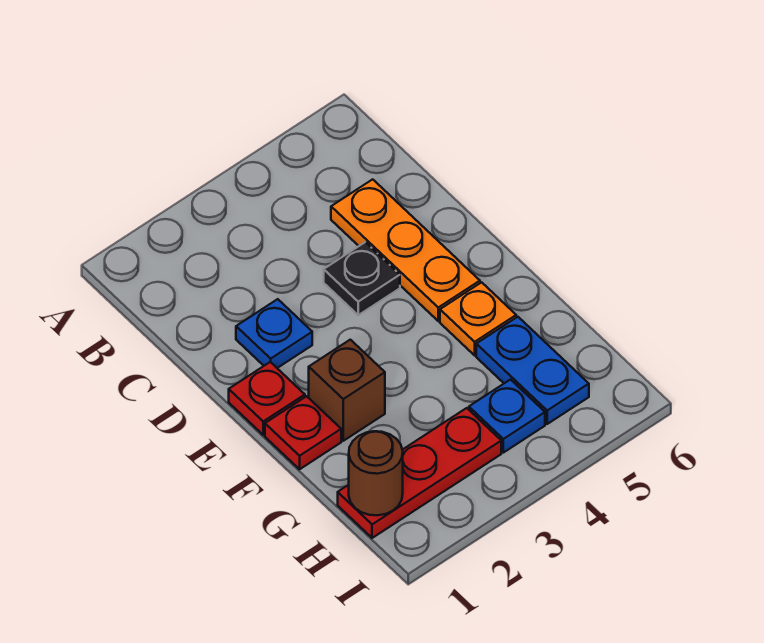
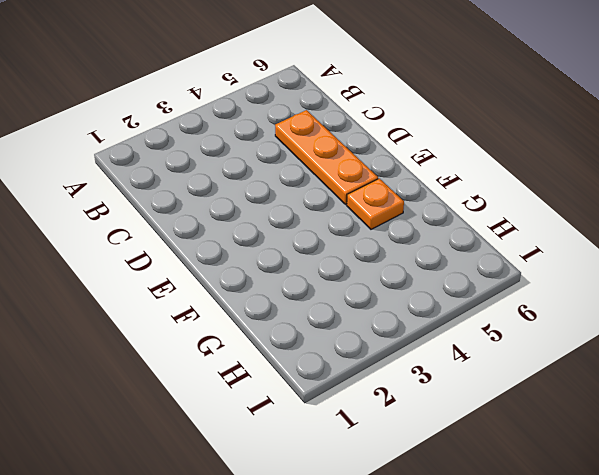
none -> blue 1x1 plate [236,299,312,368]
none -> black 1x1 plate [324,242,400,315]

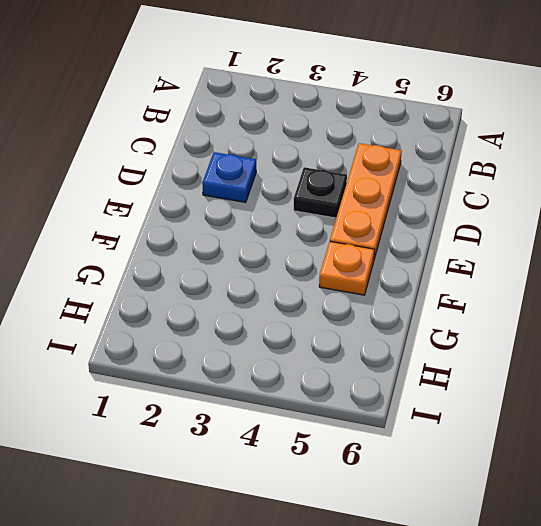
none -> red 1x1 plate [229,362,305,435]
none -> red 1x1 plate [265,396,341,469]

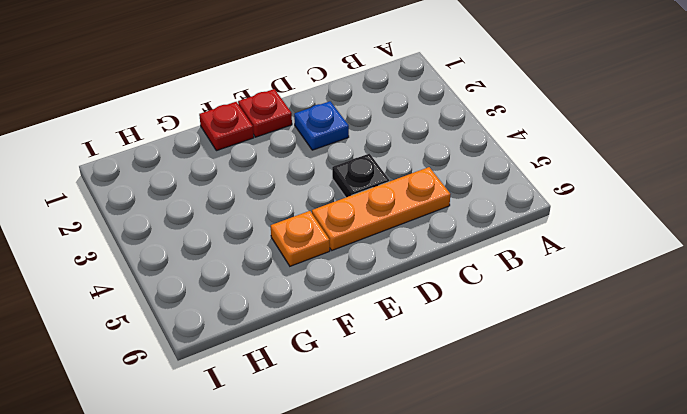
none -> brown 1x1 brick [309,340,385,441]
none -> blue 1x2 plate [476,317,589,424]

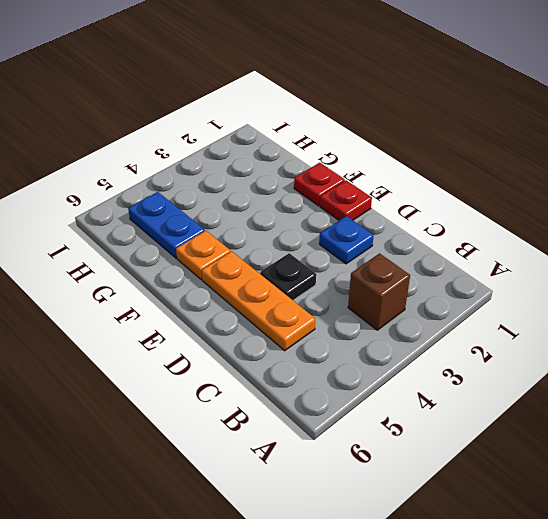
brown 1x1 brick [348,253,410,330] -> brown 1x1 brick moved to [309,340,385,441]
none -> red 1x3 plate [338,408,501,538]
none -> blue 1x1 plate [469,380,545,453]

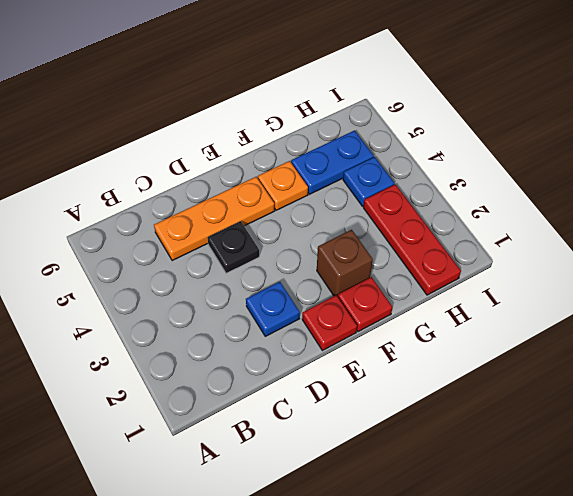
none -> brown 1x1 round brick [349,431,403,515]

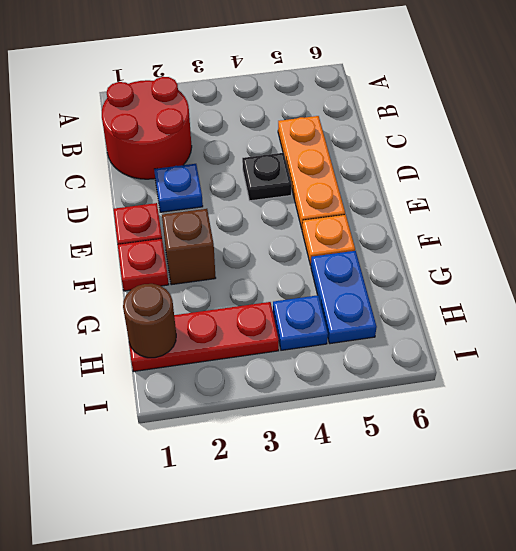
red 2x2 round brick [102,77,192,179] -> none

